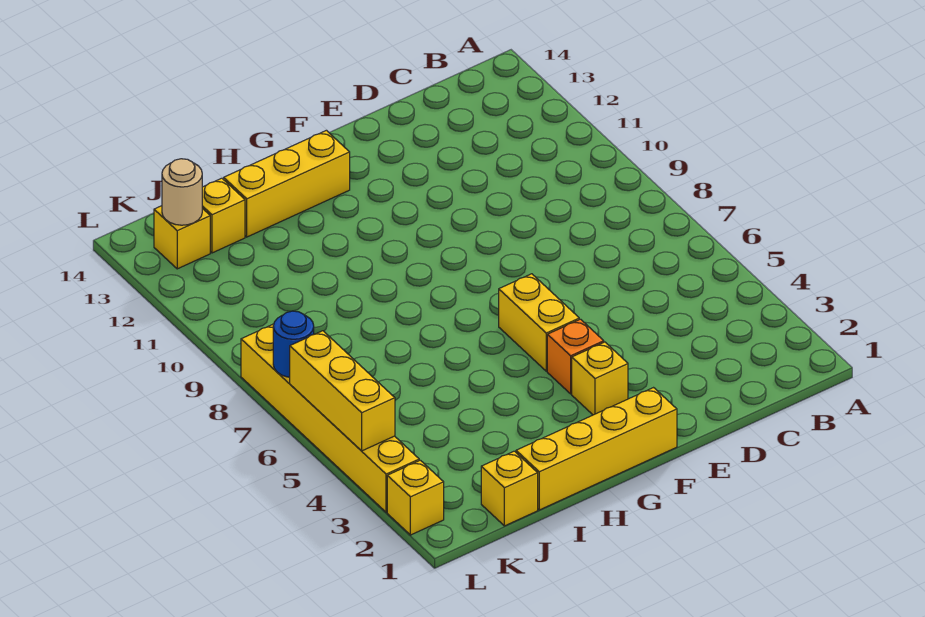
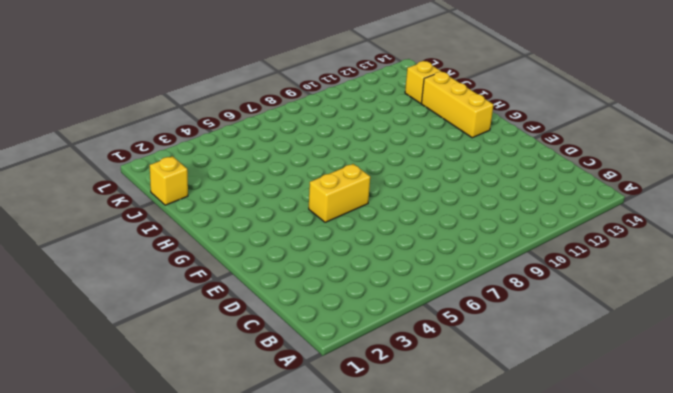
none -> yellow 1x4 brick [516,388,677,510]
none -> yellow 1x1 brick [572,342,628,415]
none -> orange 1x1 brick [547,319,604,394]

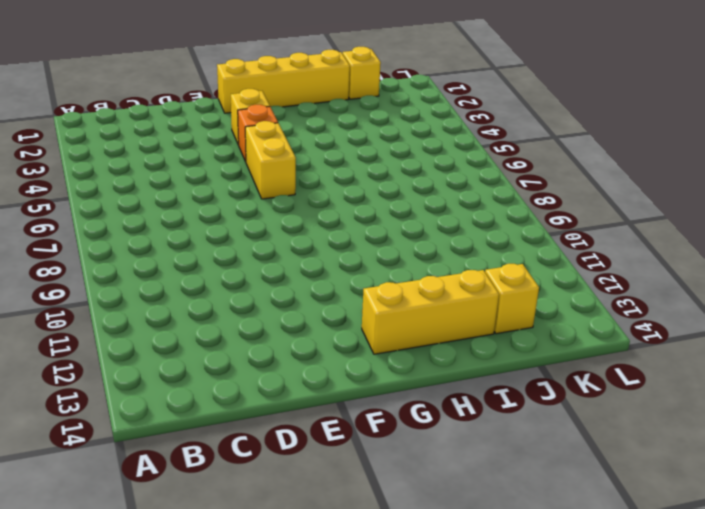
none -> yellow 1x1 brick [154,206,210,269]
none -> yellow 1x1 brick [387,460,444,535]
none -> yellow 1x6 brick [241,324,419,512]

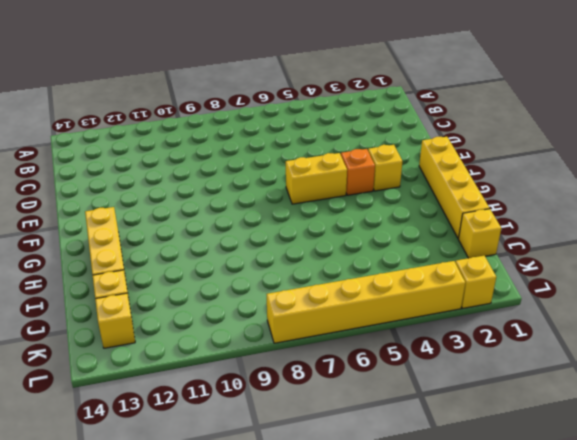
none -> tan 1x1 round brick [162,159,202,225]
none -> yellow 1x3 brick [290,331,395,451]
none -> blue 1x1 round brick [273,311,314,377]

